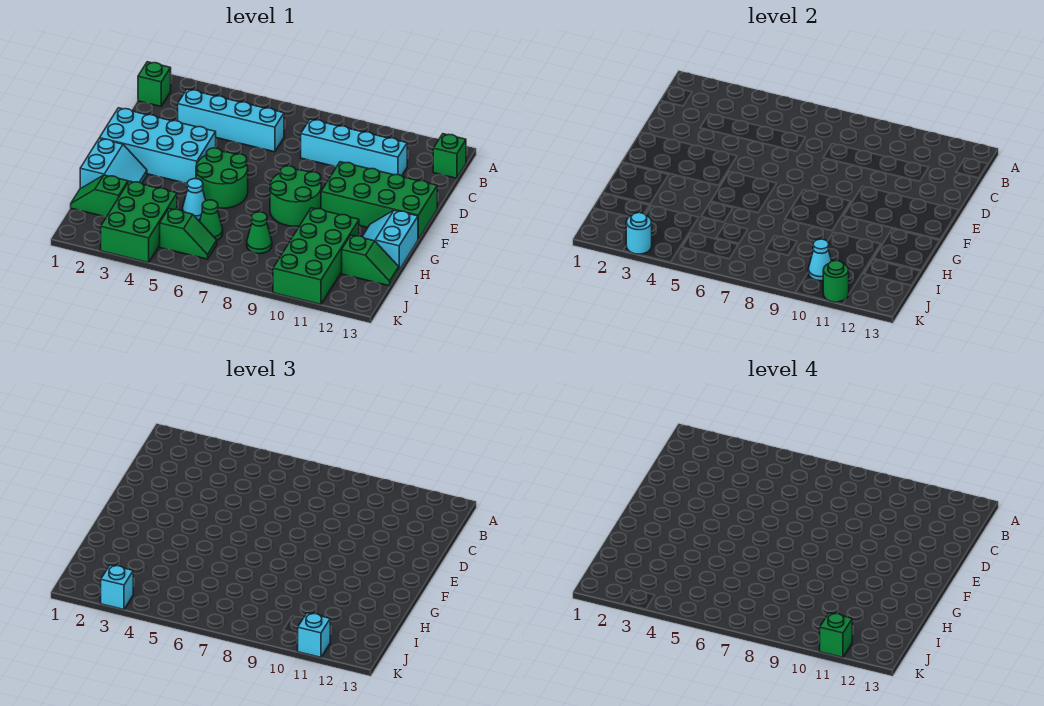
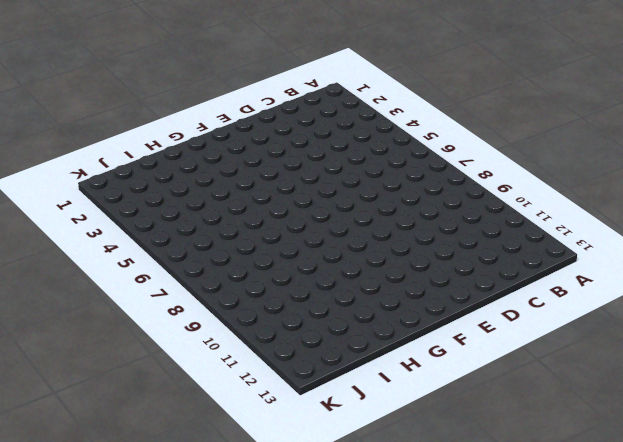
none -> green 1x1 brick [138,62,171,106]
none -> green 1x1 brick [433,134,466,178]
none -> cyan 1x4 brick [178,89,284,152]

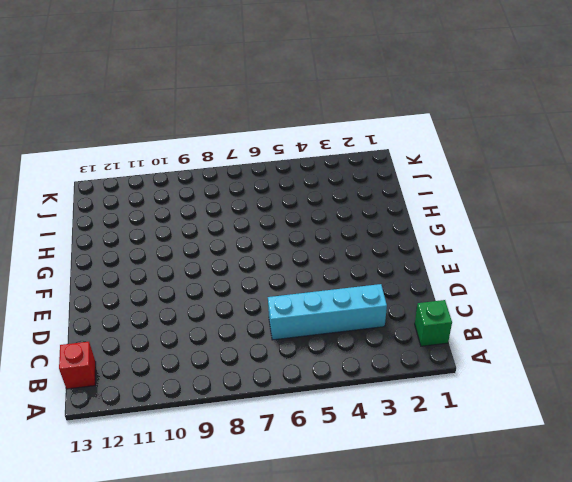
red 1x1 brick [59,342,96,389] -> green 1x1 brick [433,134,466,178]
none -> cyan 1x4 brick [301,119,407,176]
none -> cyan 2x4 brick [100,108,216,183]
none -> green 2x4 brick [321,162,437,239]

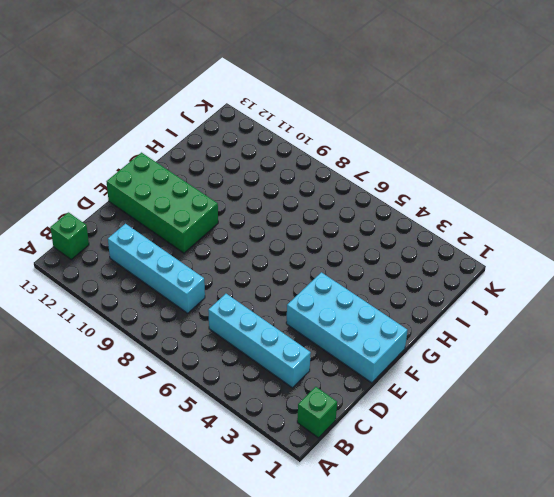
none -> green 2x2 round brick [196,148,248,208]
none -> green 2x2 round brick [270,166,321,226]
none -> cyan 2x2 slope [80,138,147,189]

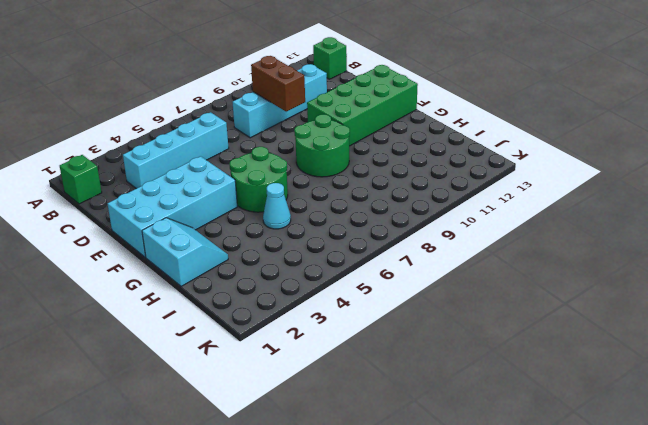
brown 1x2 brick [251,56,305,112] -> none
none -> cyan 2x2 slope [362,210,418,270]
none -> green 2x4 brick [273,208,359,304]
none -> green 1x2 slope [71,175,128,217]

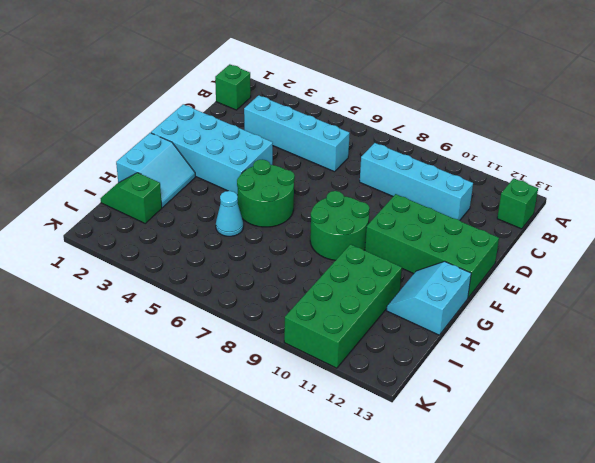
none -> green 2x3 brick [101,181,177,262]
none -> green 1x1 cone [200,200,223,240]
none -> green 1x1 cone [247,212,272,254]

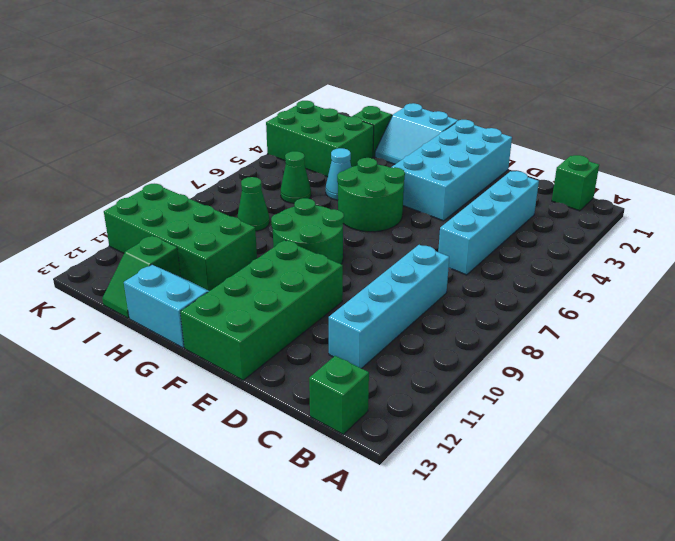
none -> green 1x2 slope [160,209,217,259]
none -> cyan 1x1 cone [808,239,831,281]
none -> cyan 1x1 round brick [626,213,652,254]

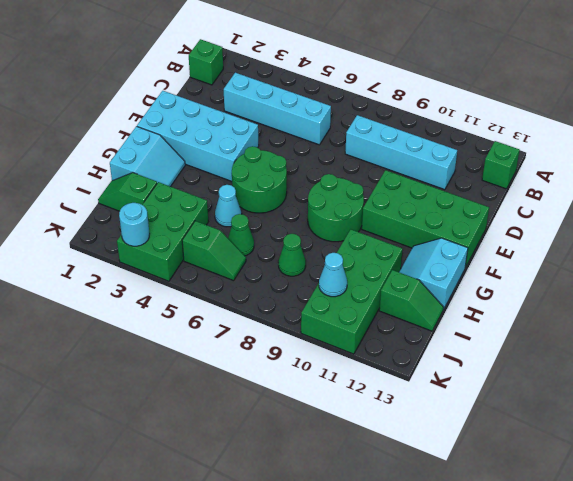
none -> green 1x1 round brick [823,261,849,302]
none -> cyan 1x1 brick [101,565,133,609]
none -> cyan 1x1 brick [298,613,330,657]

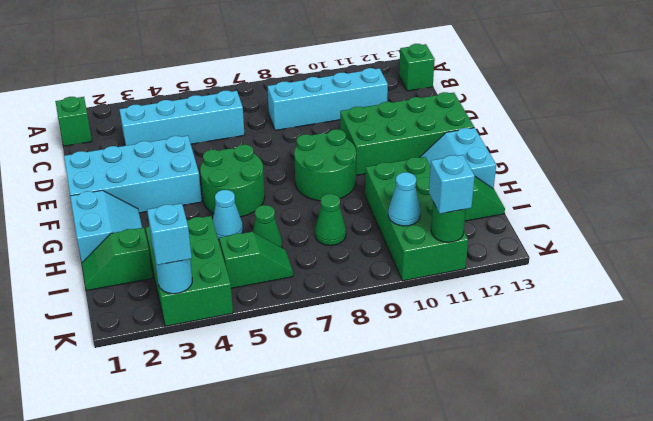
none -> green 1x1 brick [820,613,852,657]

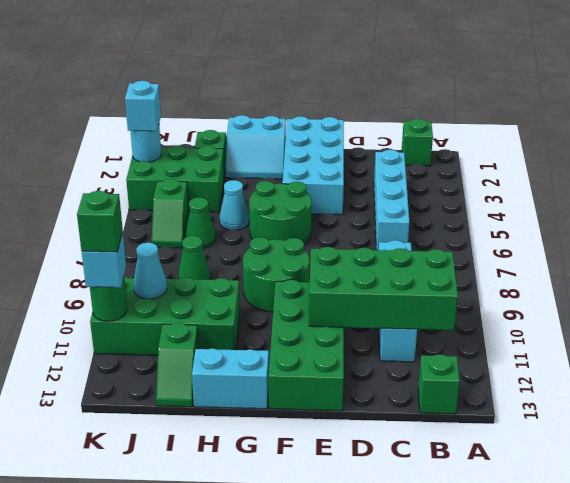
green 2x4 brick [309,247,458,330] -> none

